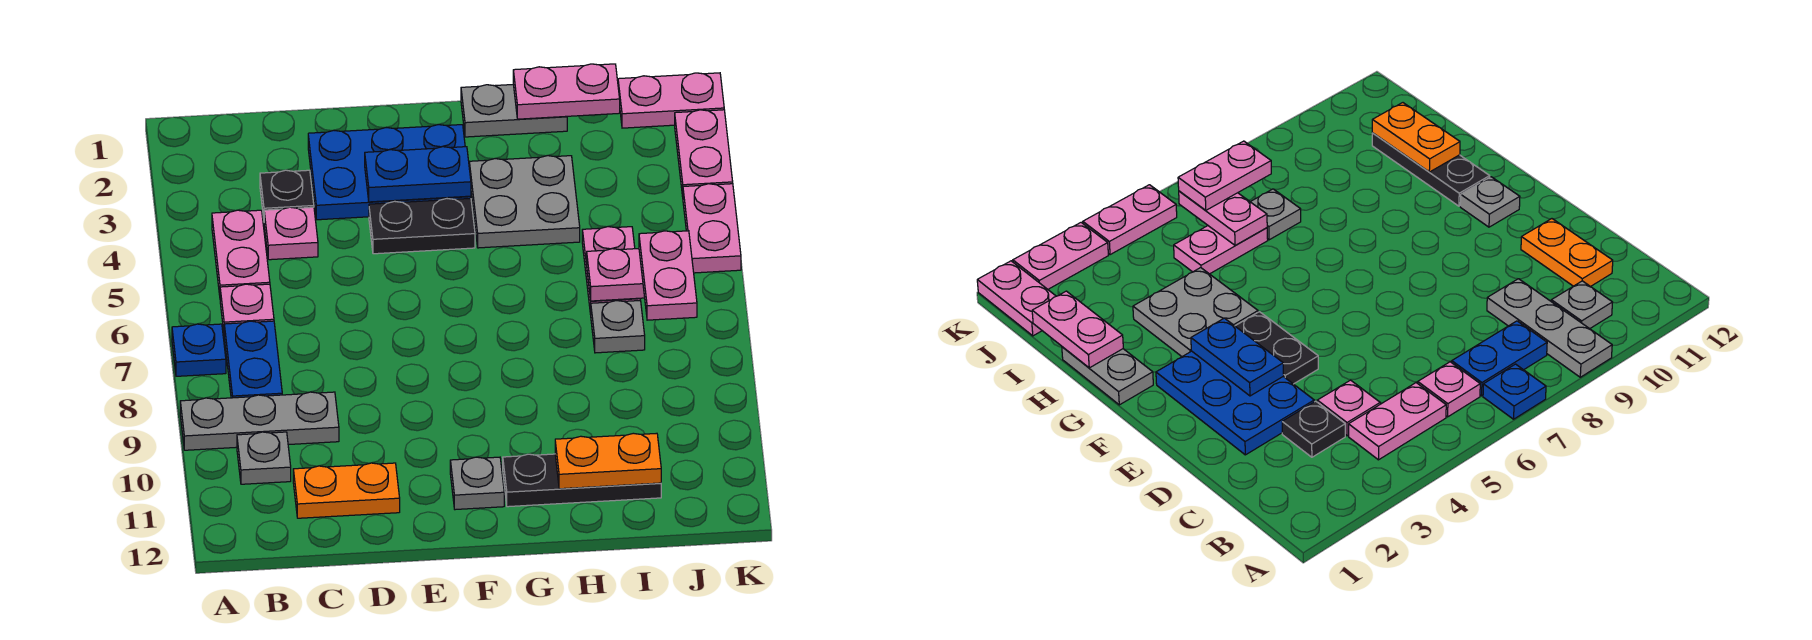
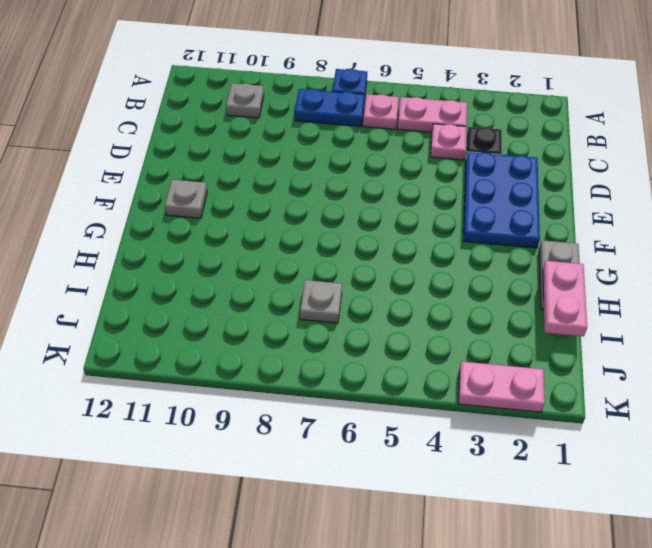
none -> grey 1x3 plate [180,392,339,450]
none -> orange 1x2 plate [293,463,400,518]
none -> black 1x2 plate [369,198,475,254]

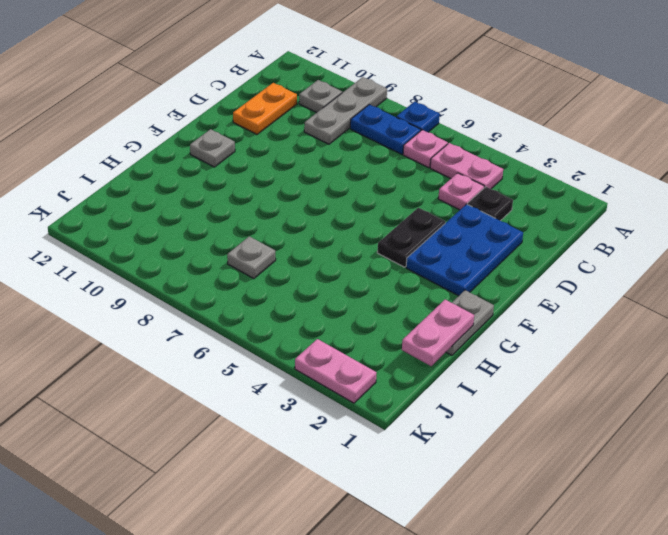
none -> grey 2x2 plate [469,156,580,248]
none -> black 1x3 plate [503,454,661,507]
none -> pink 1x2 plate [582,227,640,314]

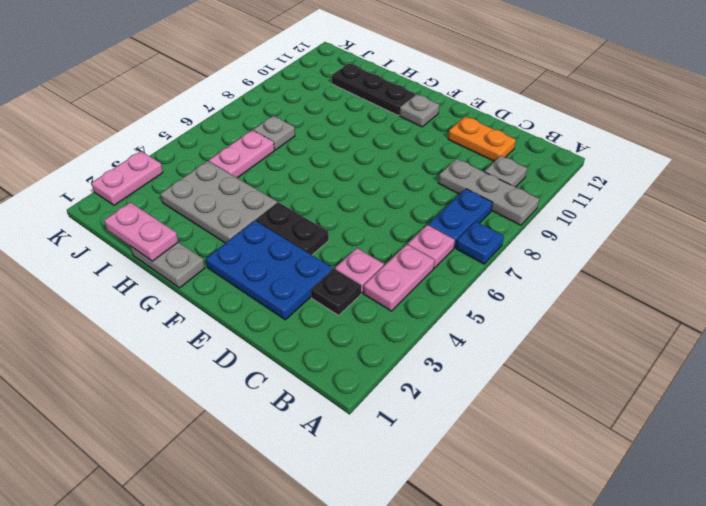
grey 2x3 plate [160,161,277,243] -> grey 2x2 plate [469,156,580,248]
none -> pink 1x2 plate [618,73,724,128]
none -> pink 1x2 plate [683,184,741,273]
none -> blue 1x2 plate [365,147,471,202]

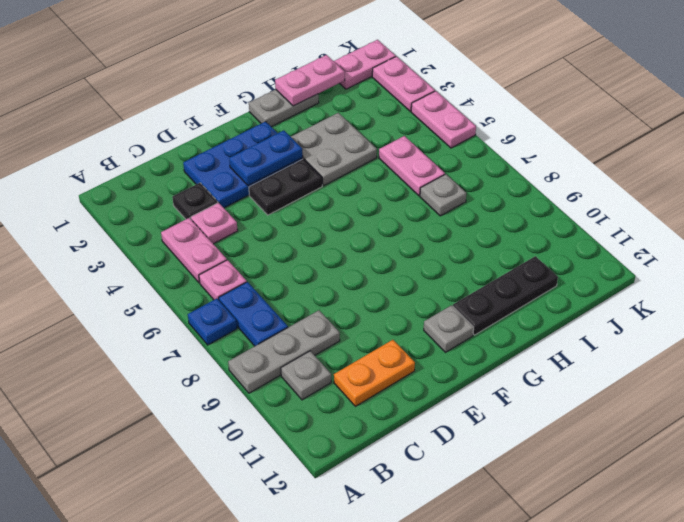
none -> orange 1x2 plate [555,433,661,489]
none -> pink 1x2 plate [587,249,645,301]
none -> pink 1x2 plate [639,231,697,320]

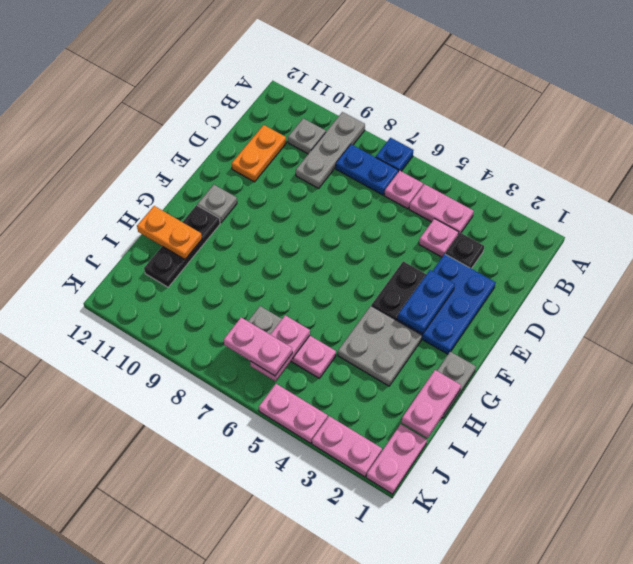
orange 1x2 plate [137,206,202,259] -> orange 1x2 plate turned to [555,433,661,489]

